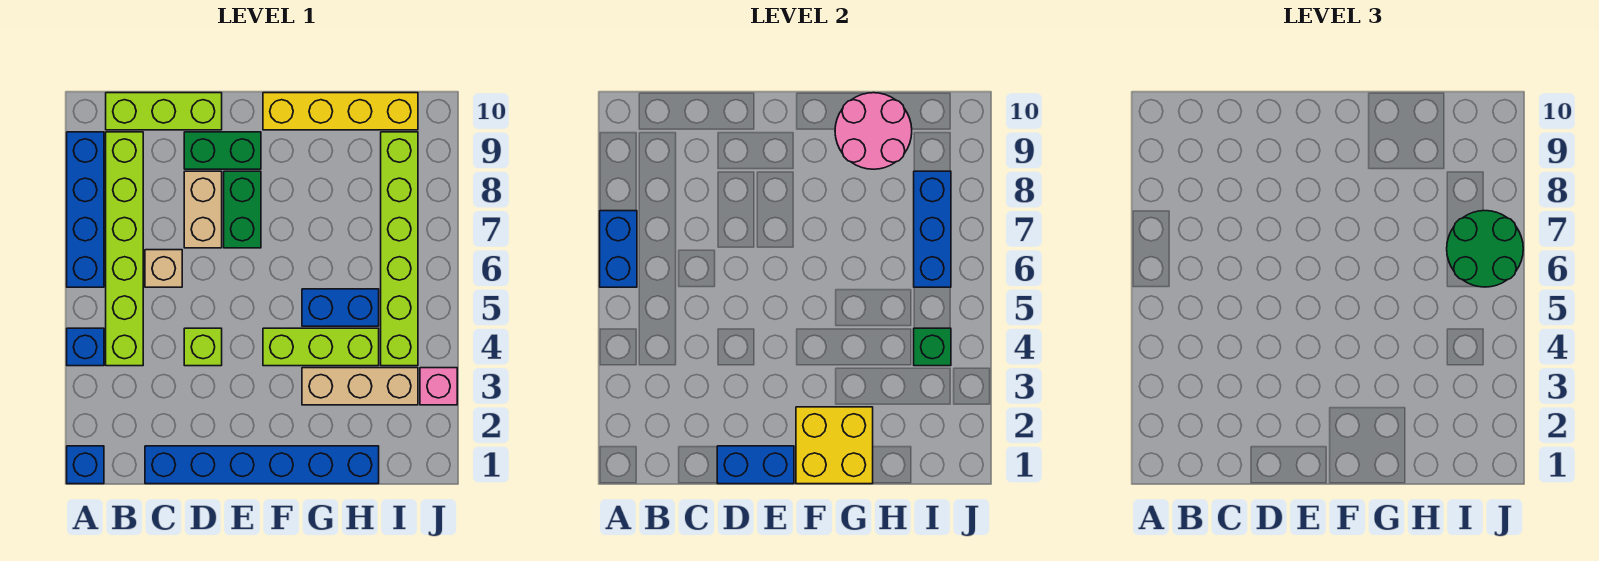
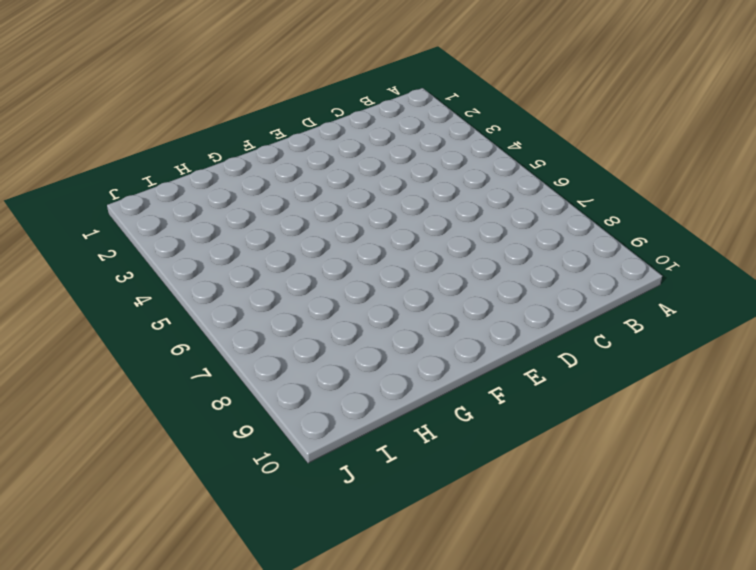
none -> blue 1x1 brick [67,446,104,484]
none -> blue 1x1 brick [67,328,104,366]
none -> blue 1x4 brick [67,132,104,287]

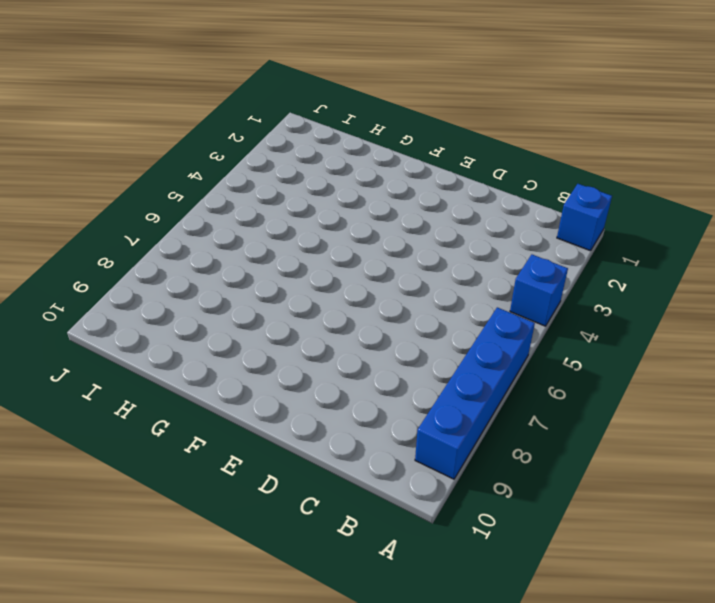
none -> lime 1x6 brick [106,132,143,366]
none -> lime 1x3 brick [106,93,222,130]
none -> blue 1x6 brick [145,446,379,484]

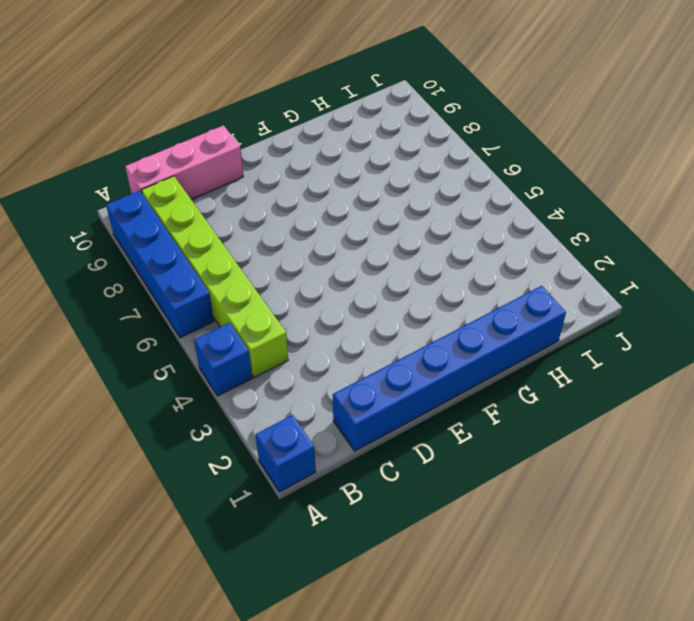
pink 1x3 brick [125,125,243,200] -> lime 1x3 brick [106,93,222,130]
none -> tan 1x1 brick [145,250,182,287]
none -> lime 1x1 brick [184,328,222,366]
none -> tan 1x2 brick [184,171,222,248]

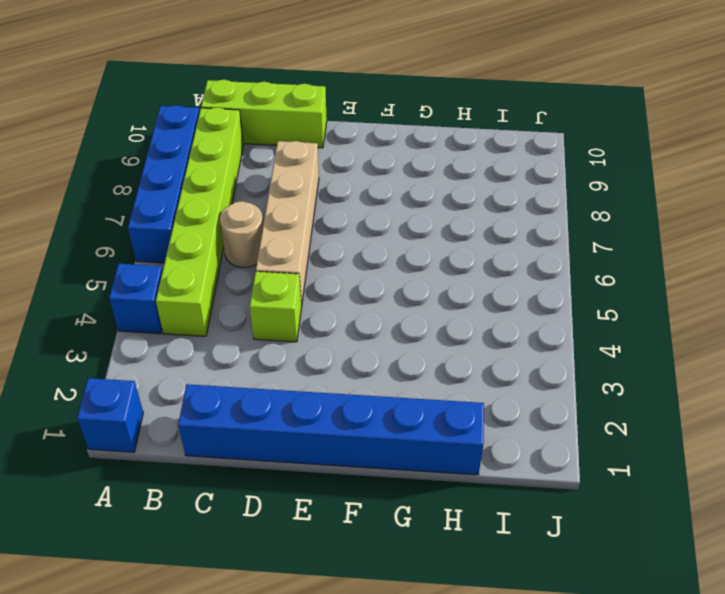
tan 1x1 round brick [220,201,263,268] -> tan 1x1 brick [145,250,182,287]
tan 1x4 brick [256,141,319,305] -> tan 1x2 brick [184,171,222,248]
none -> green 1x2 brick [184,132,261,169]
none -> green 1x2 brick [224,171,261,248]
none -> lime 1x3 brick [263,328,379,366]

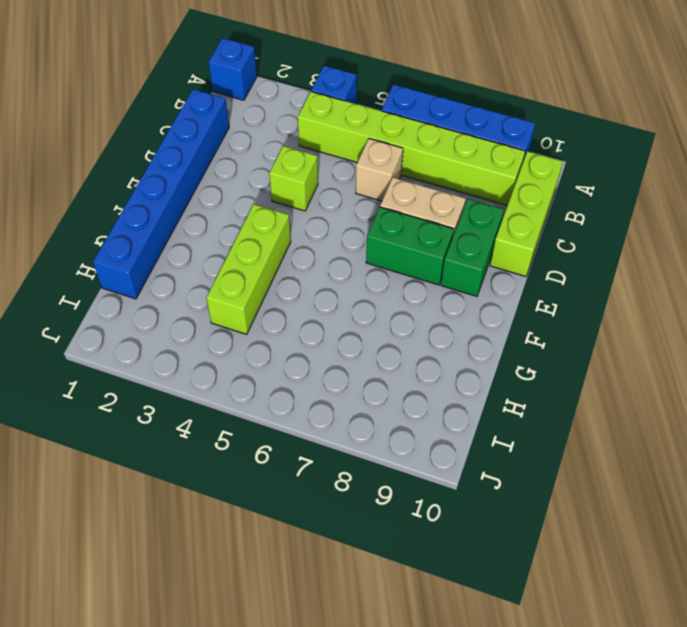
none -> yellow 1x4 brick [263,93,418,130]
none -> tan 1x3 brick [302,368,418,405]
none -> blue 1x2 brick [302,289,379,326]

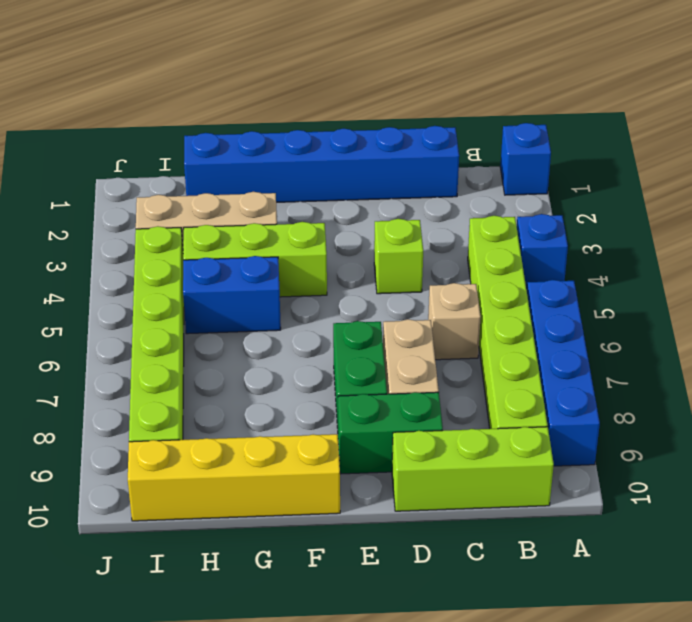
none -> pink 1x1 brick [420,368,457,405]
none -> blue 1x2 brick [600,211,637,287]
none -> blue 1x2 brick [717,446,794,484]

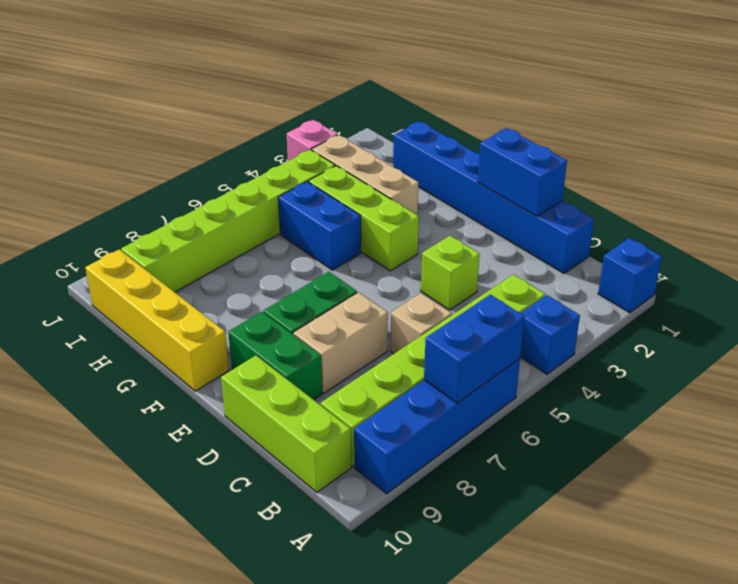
none -> yellow 2x2 brick [796,407,873,484]
none -> pink 2x2 round brick [835,93,912,169]
none -> green 1x1 brick [914,328,951,366]

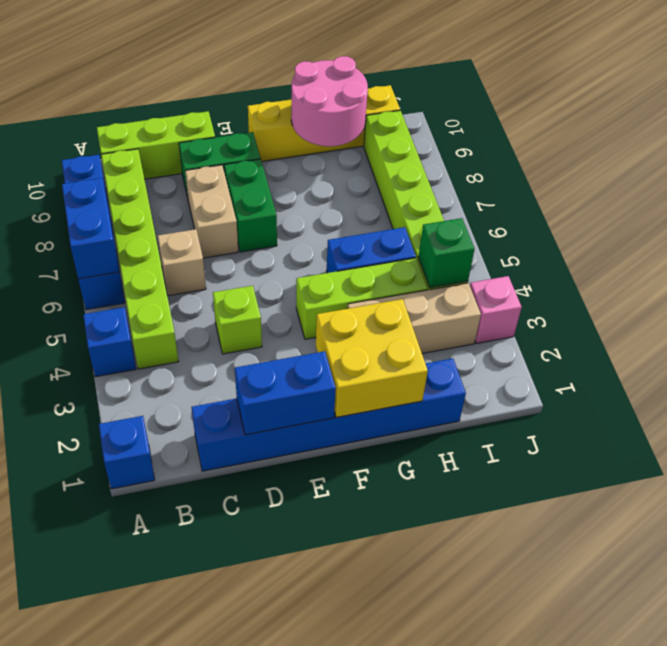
none -> blue 1x3 brick [914,171,951,287]
none -> green 2x2 round brick [1447,211,1523,287]

